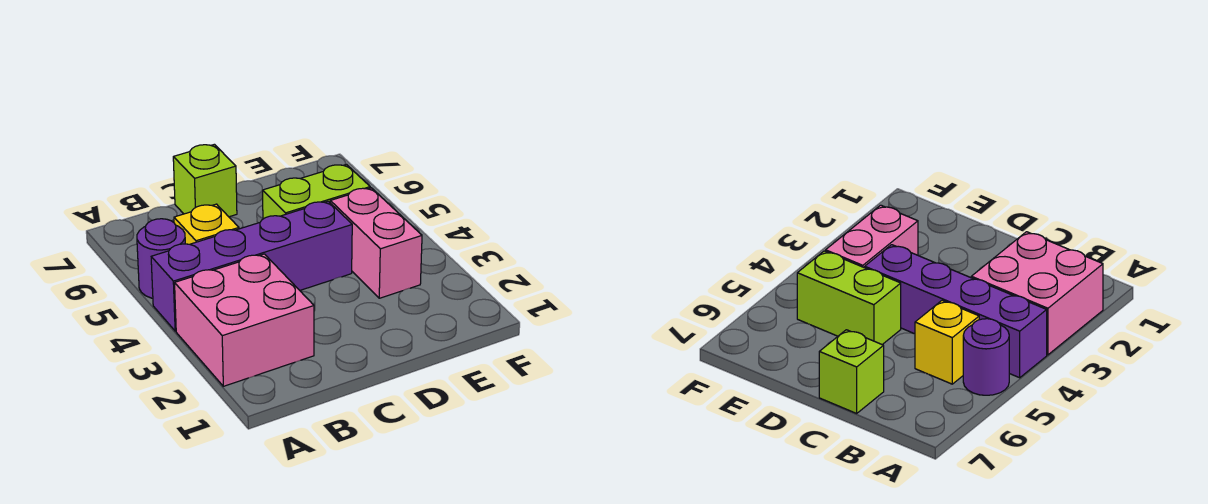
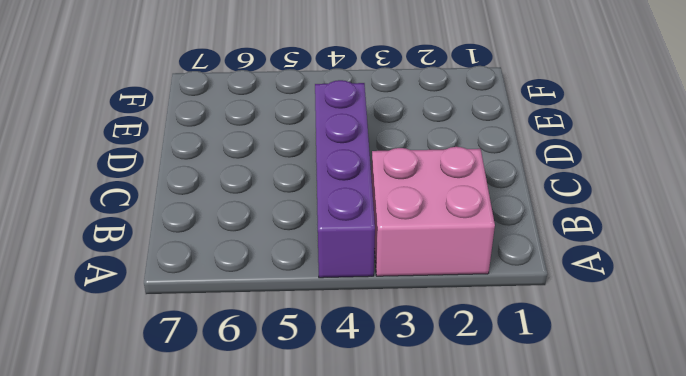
none -> purple 1x1 round brick [137,219,185,298]
none -> yellow 1x1 brick [174,204,239,244]

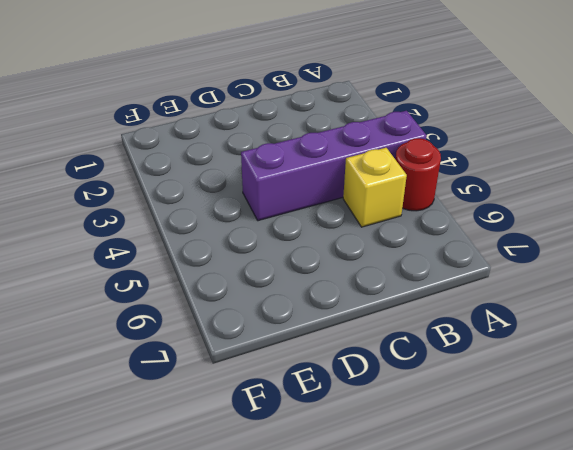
red 1x1 round brick [395,138,441,211] -> purple 1x1 round brick [137,219,185,298]
none -> pink 2x2 brick [175,254,314,386]
none -> lime 1x1 brick [173,144,237,217]

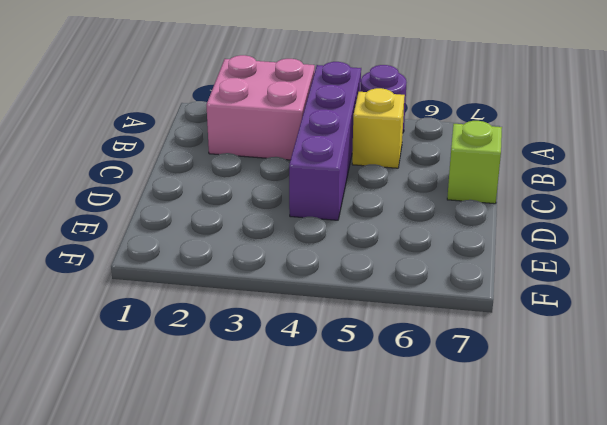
none -> lime 1x2 brick [263,164,370,219]
none -> pink 1x2 brick [330,188,422,298]

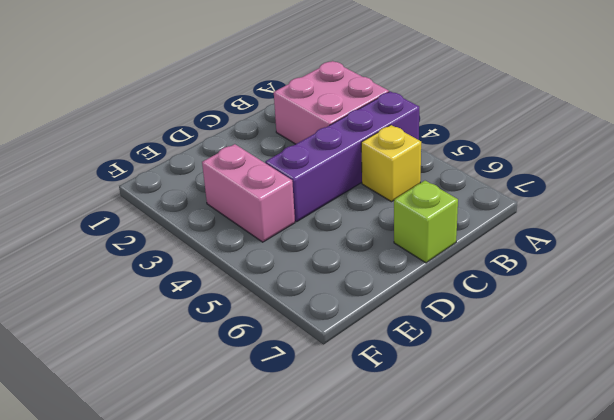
none -> purple 1x1 round brick [137,219,185,298]
none -> lime 1x2 brick [263,164,370,219]

